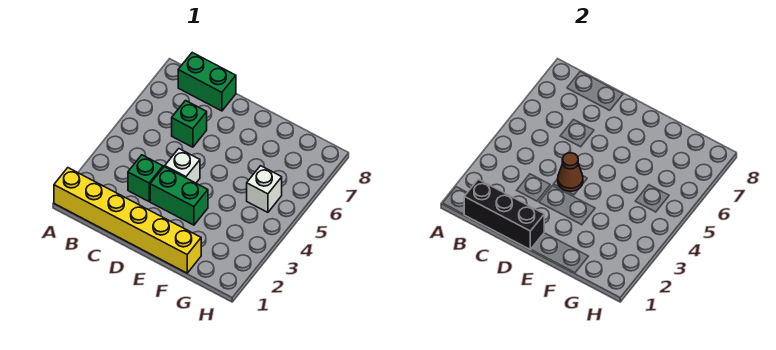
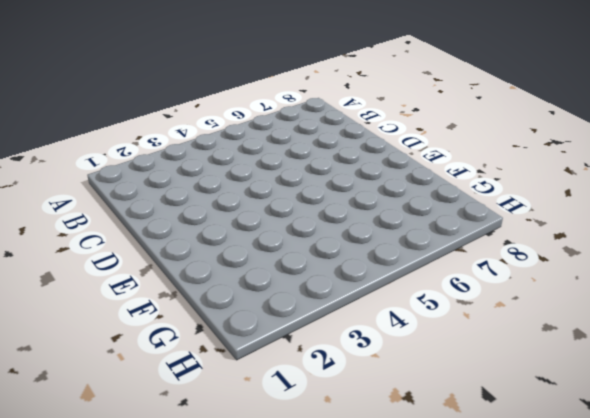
none -> yellow 1x6 brick [54,168,201,273]
none -> green 1x2 brick [178,53,236,111]

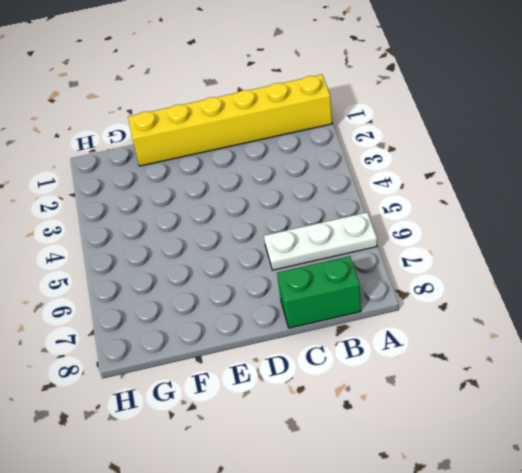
white 1x3 plate [264,212,377,270] -> green 1x1 brick [172,101,207,147]
none -> green 1x1 brick [128,155,163,201]
none -> green 1x2 brick [150,167,208,225]

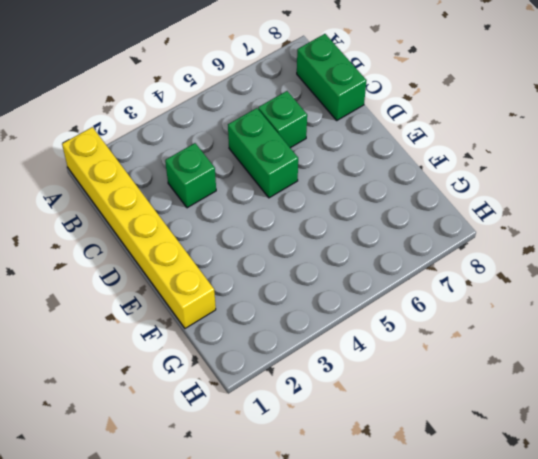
green 1x2 brick [228,108,298,198] -> green 1x2 brick moved to [150,167,208,225]
none -> white 1x1 brick [165,149,200,183]
none -> white 1x1 brick [247,166,282,212]

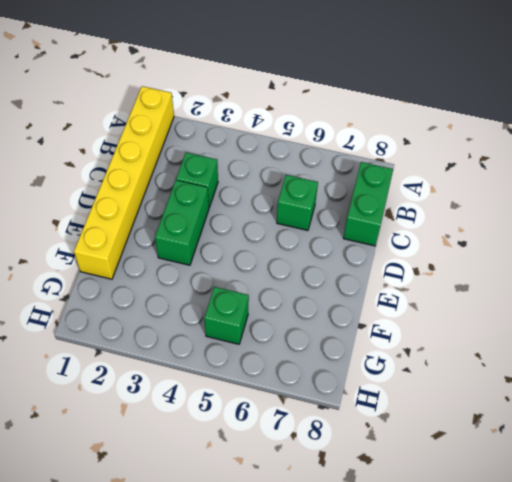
green 1x1 brick [204,287,249,344] -> white 1x1 brick [247,166,282,212]
none -> white 1x1 brick [165,149,200,183]
none -> black 1x3 brick [464,179,544,250]

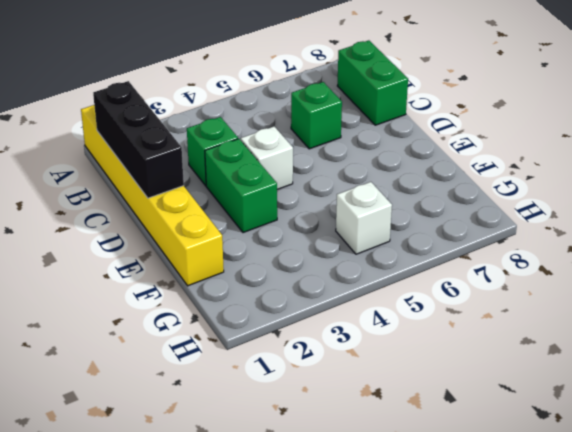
none -> brown 1x1 cone [558,153,583,191]

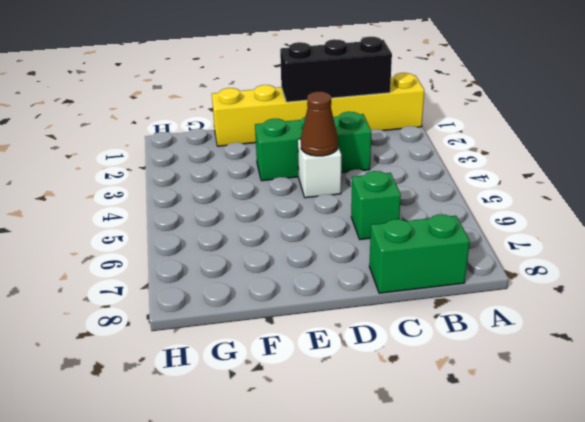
none -> white 1x1 brick [247,166,282,212]

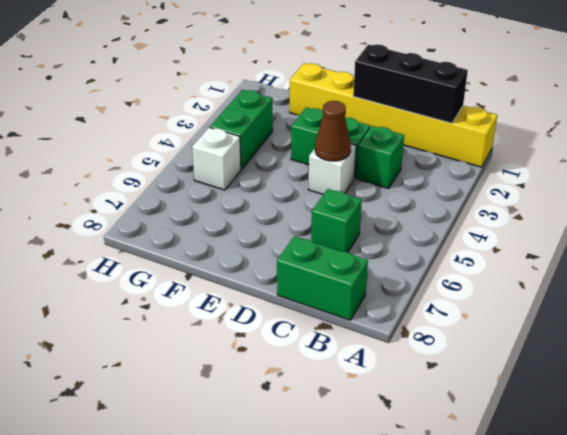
green 1x2 brick [210,90,273,169] -> none

